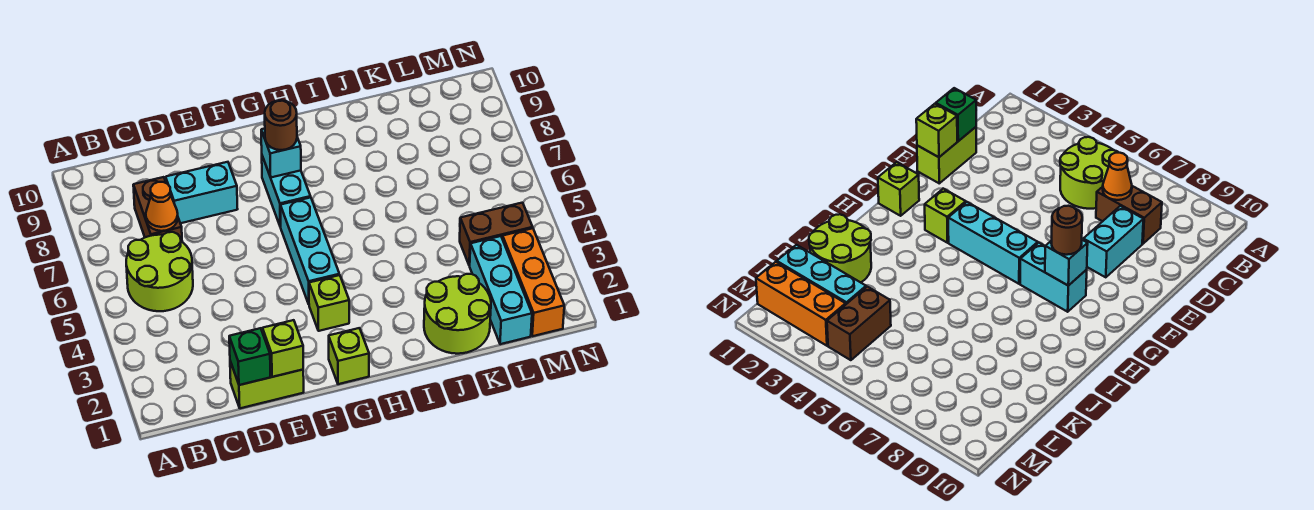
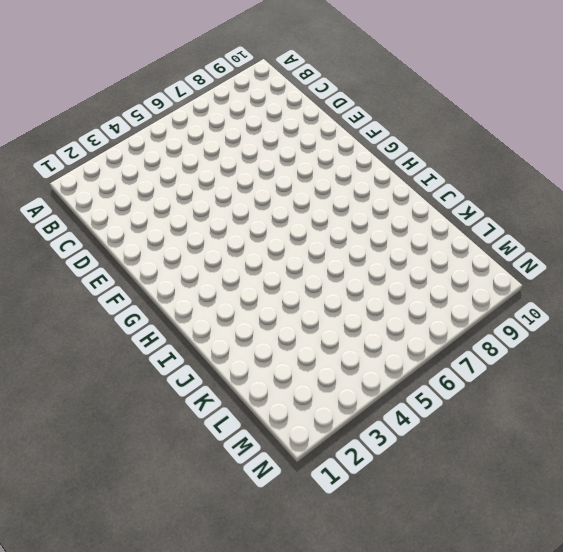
none -> lime 2x2 round brick [126,232,193,311]
none -> brown 1x2 brick [133,177,182,241]
none -> lime 1x2 brick [230,361,304,408]

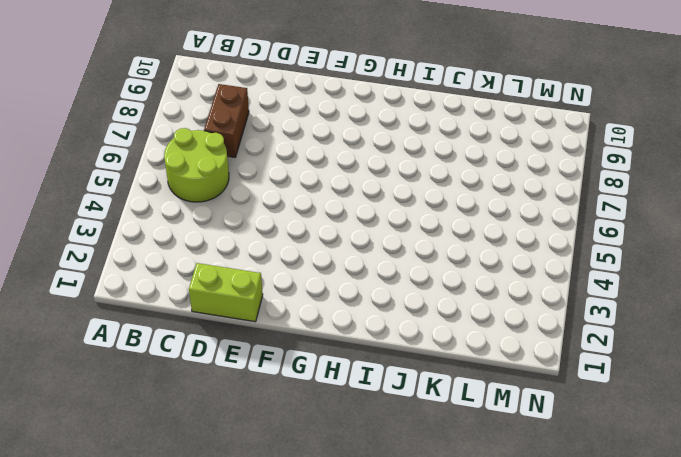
none -> cyan 1x2 brick [166,162,237,223]
none -> lime 1x1 brick [329,328,369,384]
none -> lime 1x1 brick [309,275,349,331]

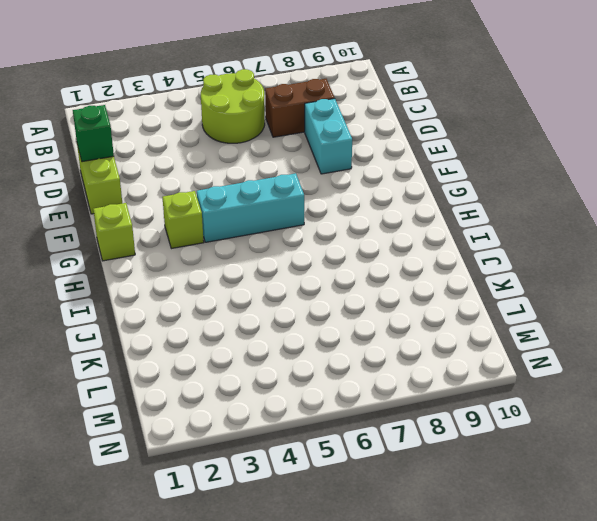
none -> cyan 1x2 brick [262,156,311,227]
none -> lime 2x2 round brick [424,274,491,354]
none -> cyan 1x3 brick [469,236,532,344]

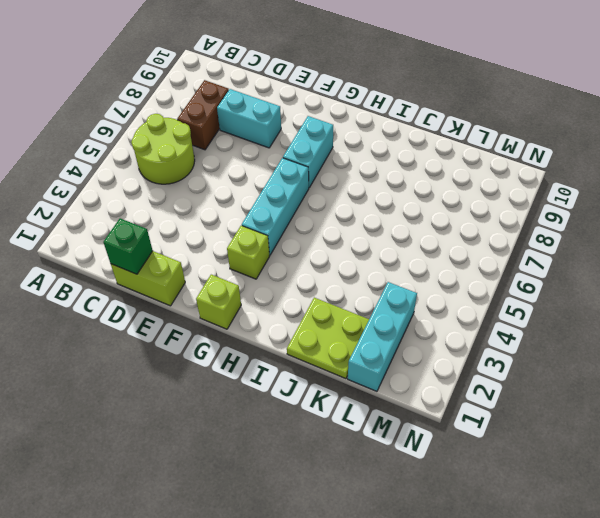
lime 2x2 plate [287,298,369,379] -> lime 2x2 round brick [424,274,491,354]
none -> brown 1x2 brick [460,203,533,265]
none -> orange 1x3 brick [503,228,564,336]
none -> orange 1x1 cone [146,182,178,231]

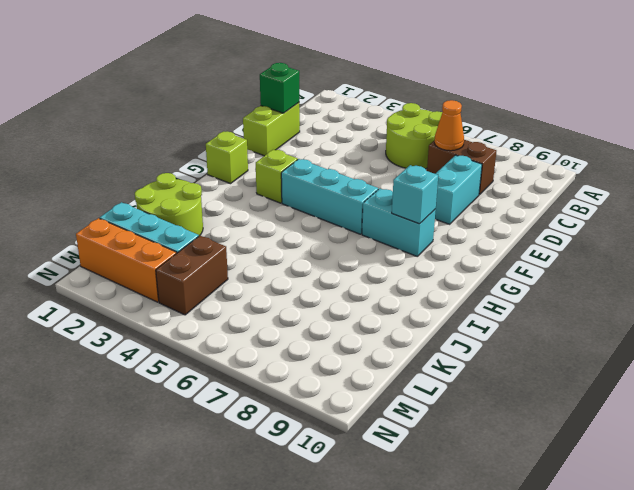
none -> lime 1x1 brick [262,320,303,377]
none -> brown 1x1 round brick [265,100,297,150]

